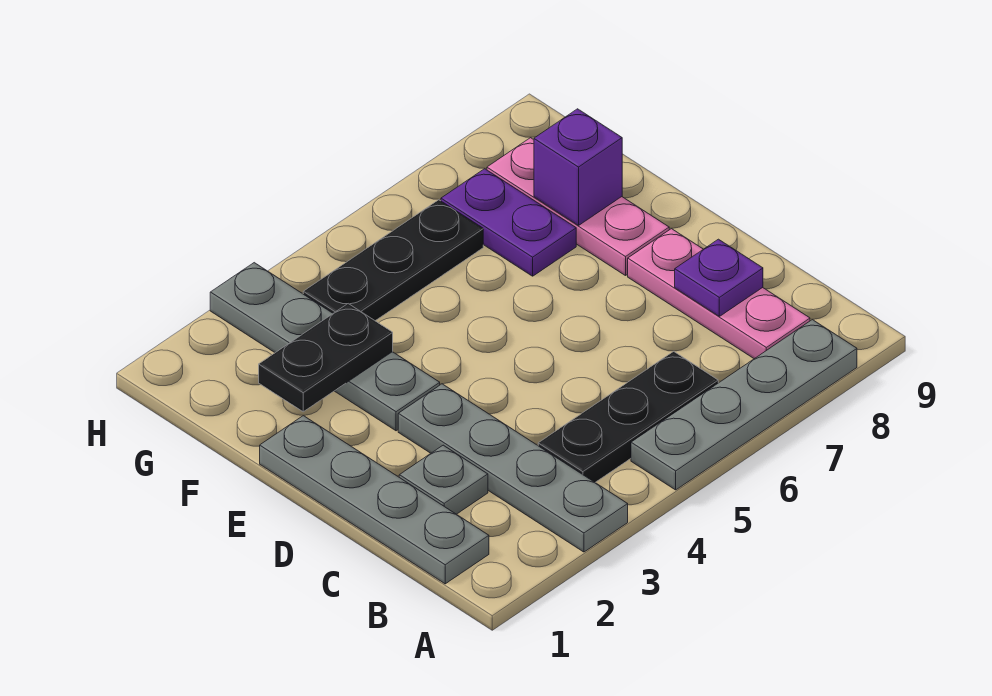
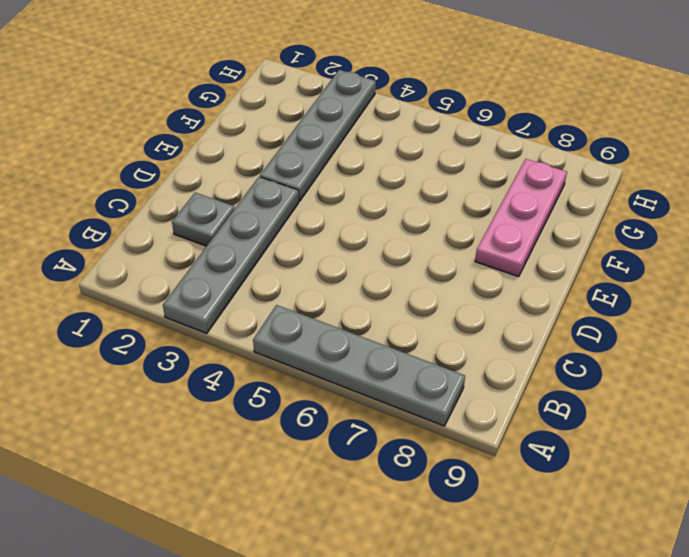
none -> grey 1x4 plate [260,416,489,584]
none -> black 1x3 plate [538,351,718,482]
none -> pink 1x3 plate [628,229,810,359]

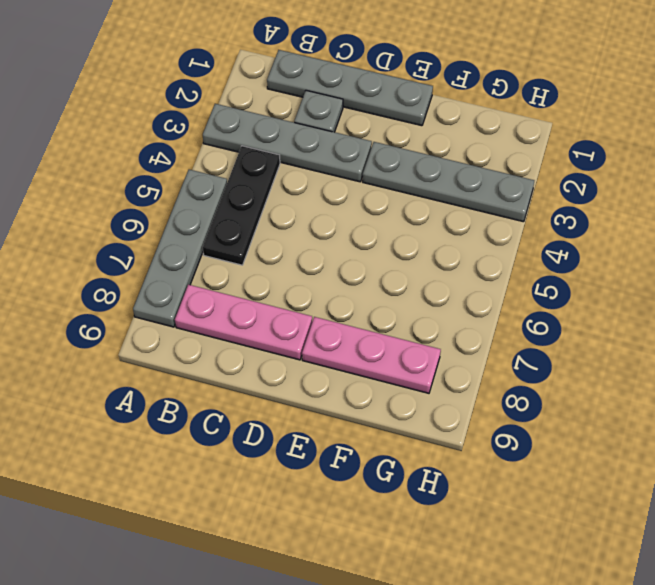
none -> purple 1x2 plate [441,169,576,276]
none -> black 1x3 plate [303,200,483,321]
none -> purple 1x1 plate [675,239,763,316]

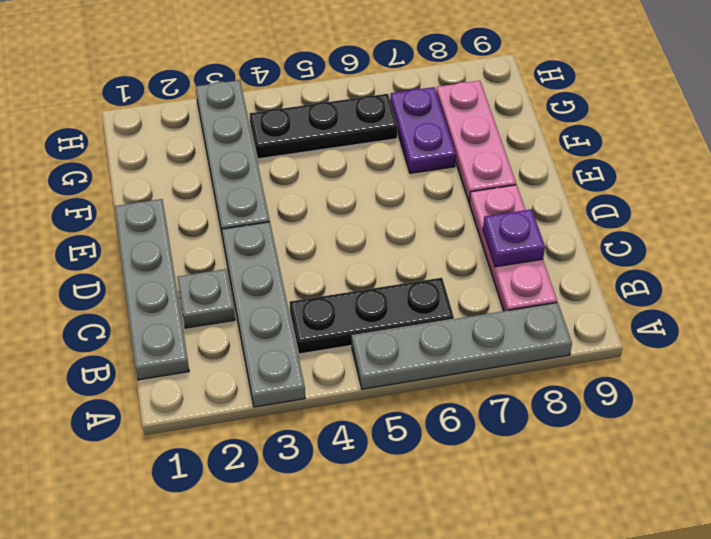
none -> black 1x2 plate [259,304,393,412]
none -> purple 1x1 brick [534,109,622,225]

